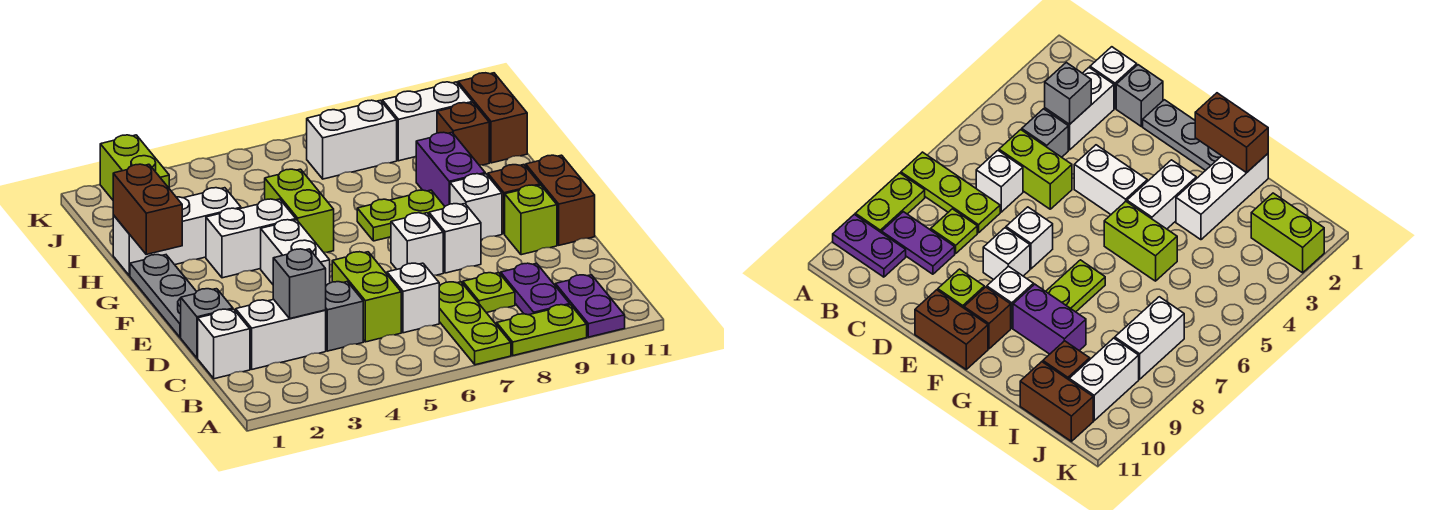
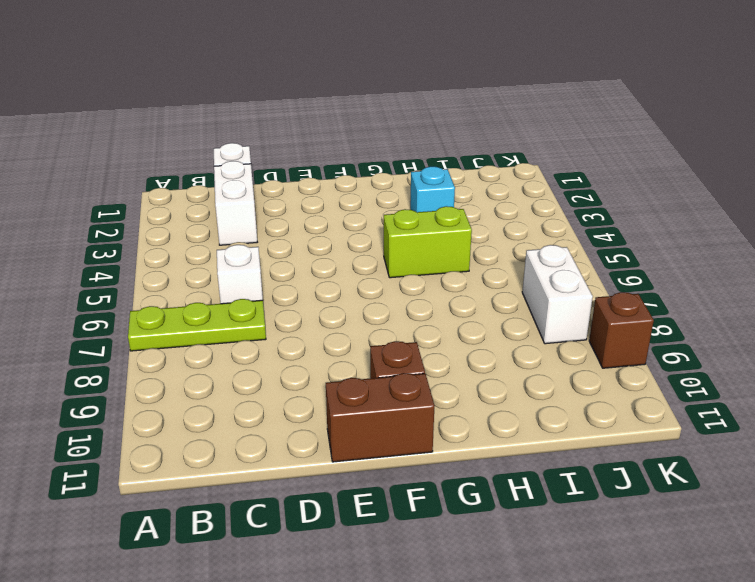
cyan 1x1 brick [410,167,455,212] -> white 1x3 brick [113,188,241,276]
brown 1x1 brick [589,292,654,368] -> brown 1x1 brick moved to [437,103,489,165]
none -> lime 1x2 plate [497,305,587,355]
none -> purple 1x2 plate [555,275,625,337]
none -> purple 1x2 plate [501,263,570,315]
none -> grey 1x1 brick [326,282,363,351]

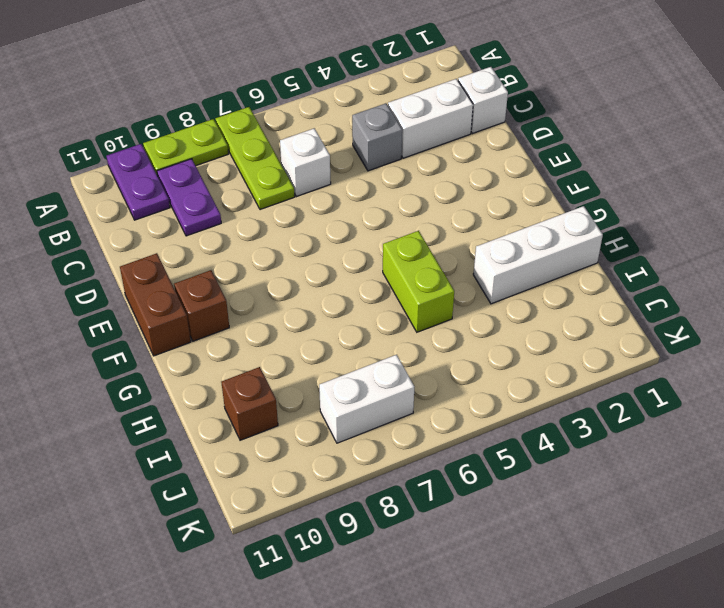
none -> lime 1x2 brick [332,252,401,342]
none -> lime 1x1 plate [463,273,515,313]
none -> grey 1x1 brick [181,289,233,358]
none -> grey 1x3 plate [130,255,197,337]

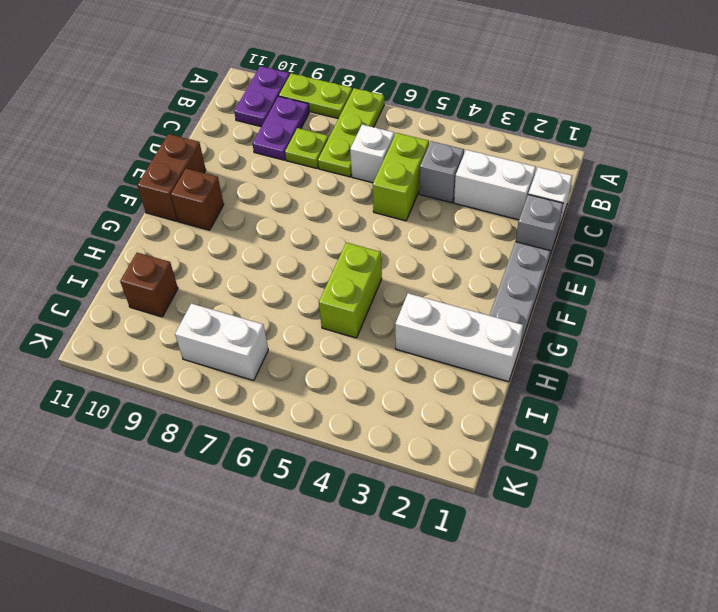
none -> white 1x2 brick [261,220,330,286]
none -> white 1x1 brick [391,213,443,275]
none -> white 1x1 brick [429,204,481,273]
none -> lime 1x1 brick [505,185,557,255]

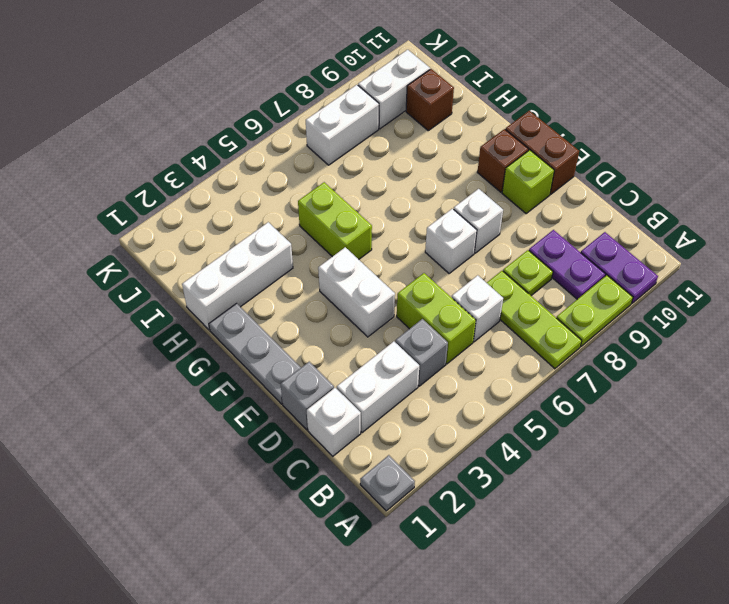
grey 1x1 plate [360,455,415,511] -> none
none -> white 1x1 brick [450,174,502,240]
none -> white 1x2 brick [206,199,296,278]
none -> lime 1x2 plate [357,190,445,241]
none -> purple 1x2 brick [416,132,485,206]

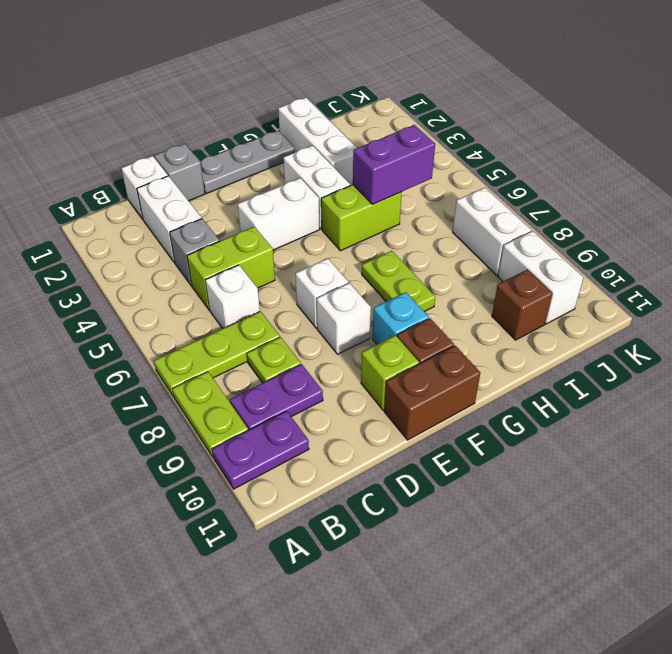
cyan 1x1 brick [372,292,429,344] -> white 1x1 brick [450,174,502,240]
purple 1x2 brick [353,125,435,204] -> purple 1x2 brick moved to [416,132,485,206]
none -> brown 1x2 brick [458,73,527,163]
none -> lime 1x2 brick [100,135,169,200]
none -> grey 1x1 brick [273,249,326,318]
none -> brown 1x2 brick [113,164,182,254]

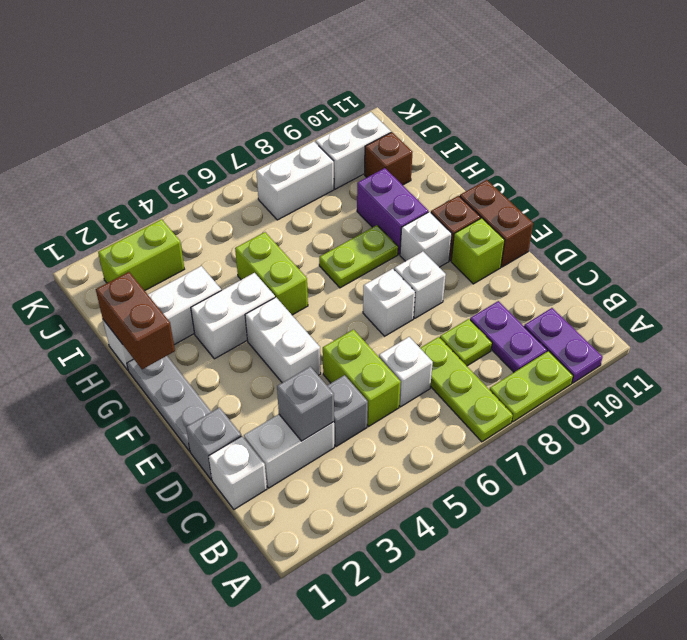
lime 1x2 brick [98,219,184,291] -> lime 1x2 brick turned to [100,135,169,200]
none -> brown 1x2 brick [458,73,527,163]

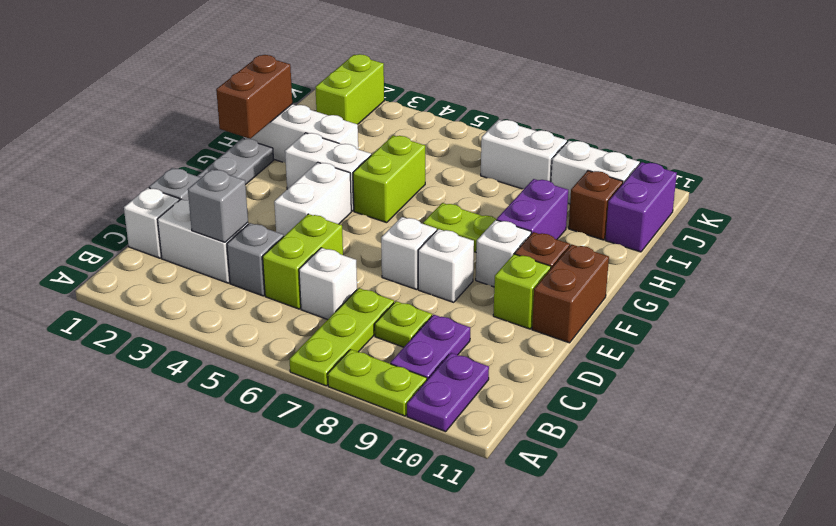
purple 1x2 brick [605,162,677,252] -> brown 1x2 brick [458,73,527,163]

